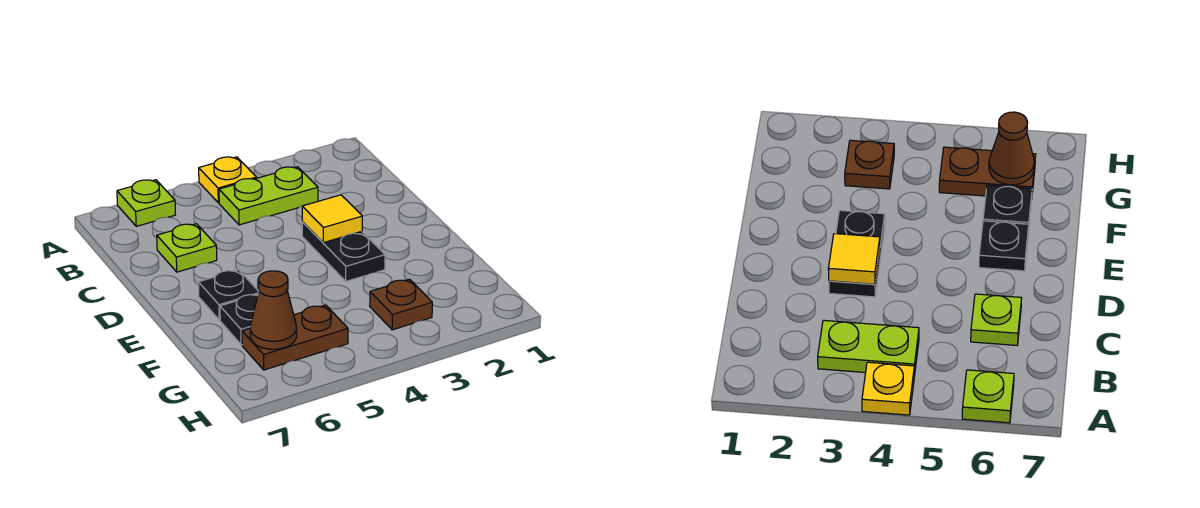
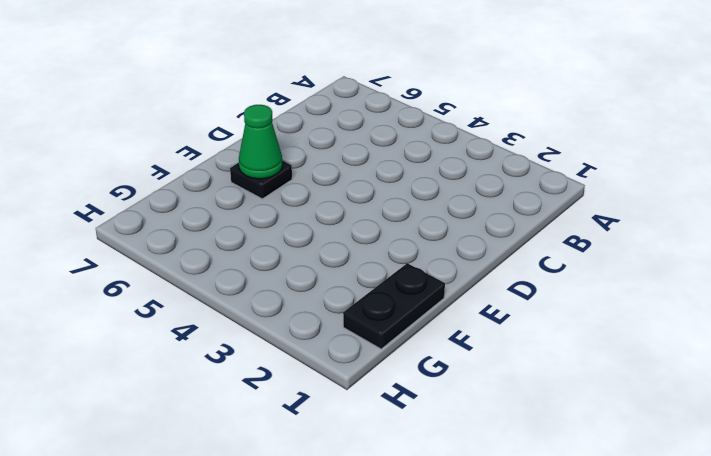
green 1x1 cone [239,105,282,179] -> none
black 1x2 plate [343,263,445,349] -> black 1x2 plate moved to [302,222,385,281]
none -> yellow 1x1 plate [199,157,257,203]
none -> lime 1x1 plate [117,180,175,226]

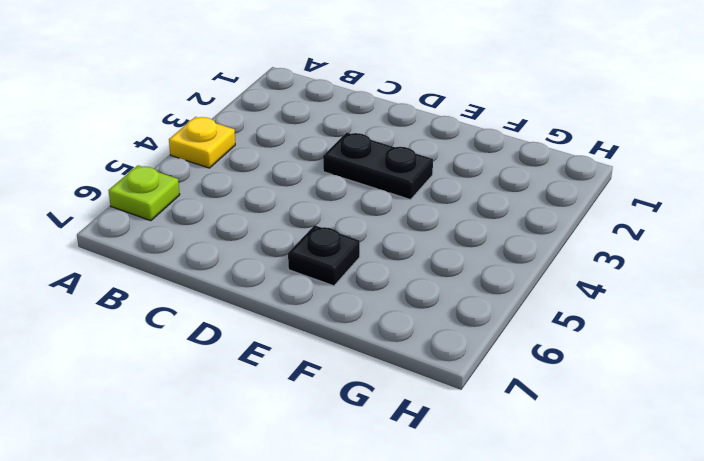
none -> lime 1x2 plate [219,167,318,225]
none -> lime 1x1 plate [157,224,217,272]

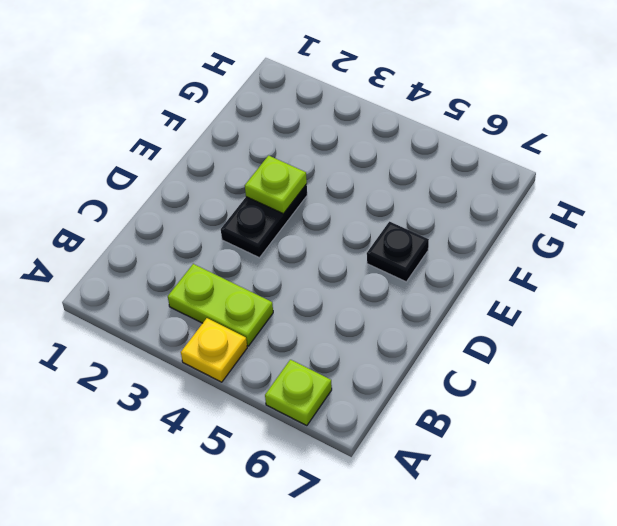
lime 1x1 plate [245,156,307,214] -> lime 1x1 plate moved to [157,224,217,272]
none -> black 1x1 plate [220,295,258,345]
none -> brown 1x1 plate [370,279,432,330]

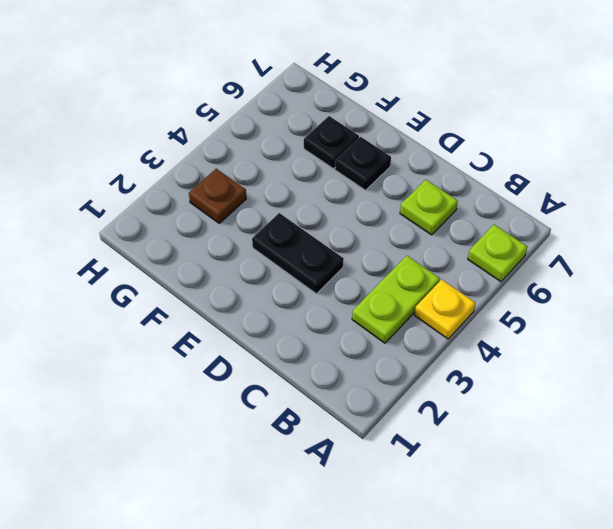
none -> brown 1x2 plate [242,305,348,370]
none -> yellow 1x1 tile [302,195,362,243]

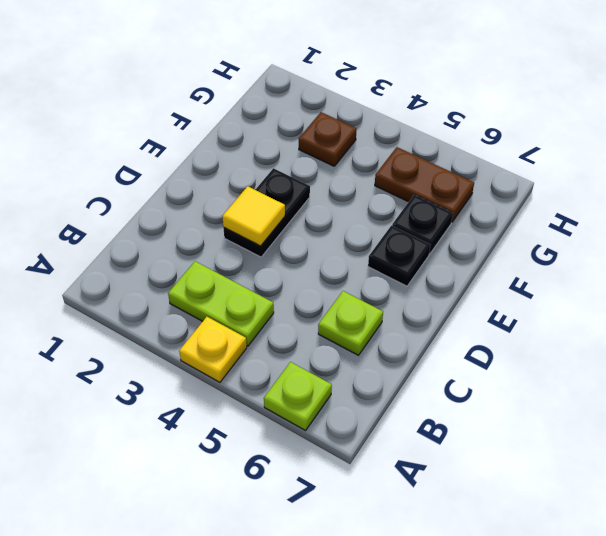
none -> brown 1x1 cone [250,271,297,349]

